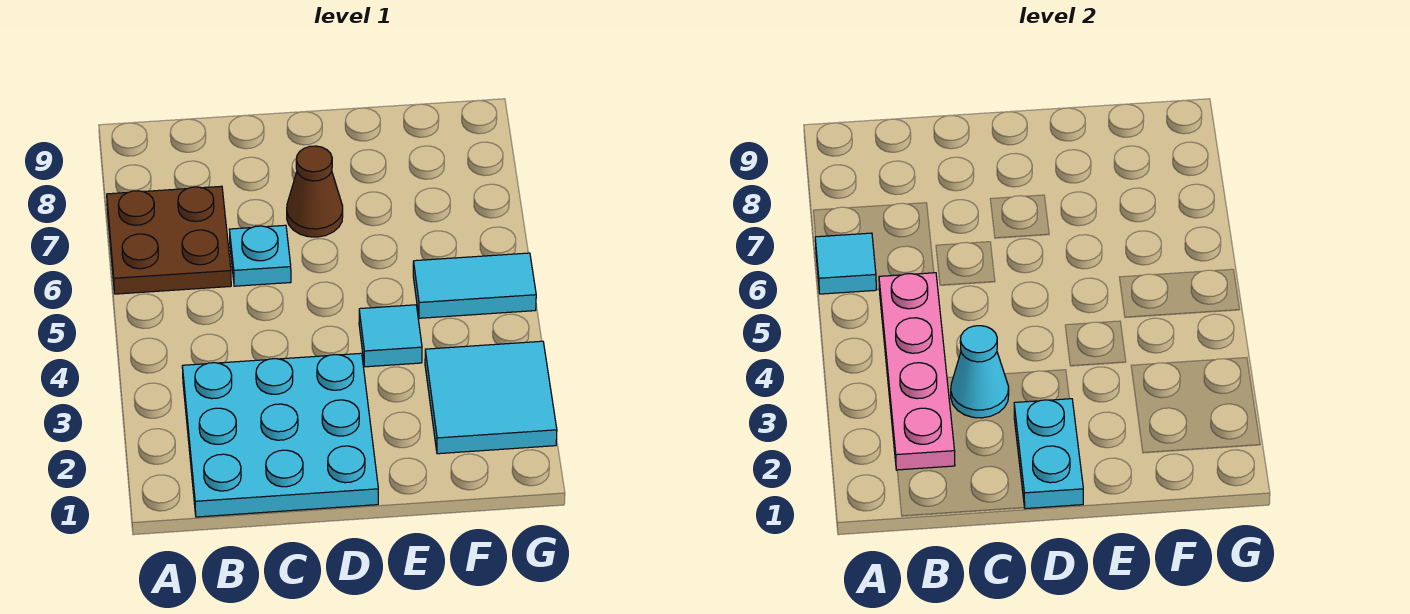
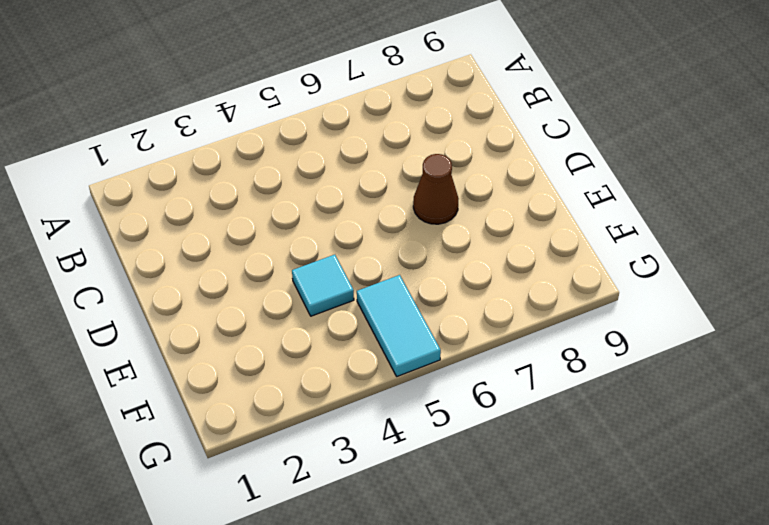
none -> brown 2x2 plate [107,186,231,294]
none -> cyan 3x3 plate [182,353,378,517]

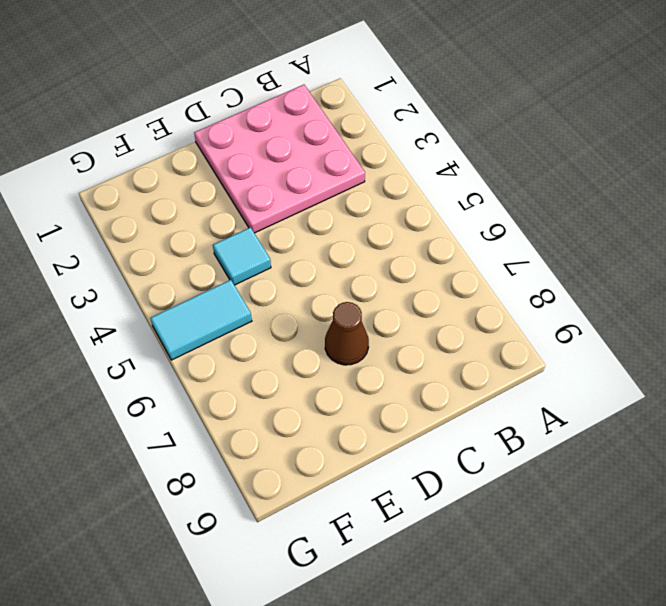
pink 3x3 plate [194,85,365,233] -> cyan 3x3 plate [182,353,378,517]
none -> brown 2x2 plate [107,186,231,294]
none -> cyan 1x1 plate [229,225,291,286]

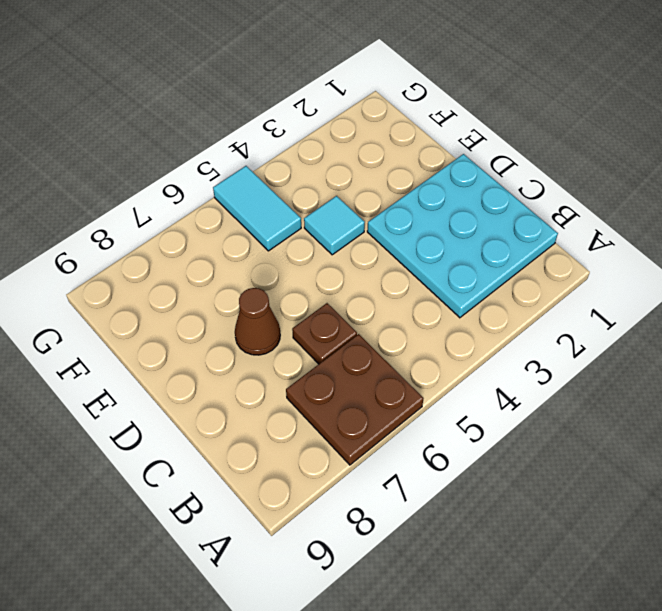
brown 1x1 plate [292,303,357,364] -> cyan 1x1 plate [229,225,291,286]
none -> cyan 2x2 tile [425,341,557,454]
none -> cyan 1x1 tile [815,233,877,294]

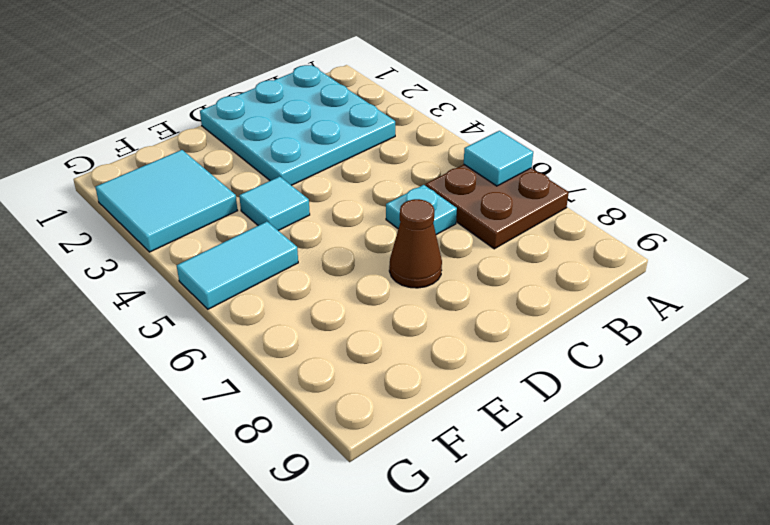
none -> pink 1x4 plate [879,273,955,470]
none -> cyan 1x1 cone [951,326,1009,418]

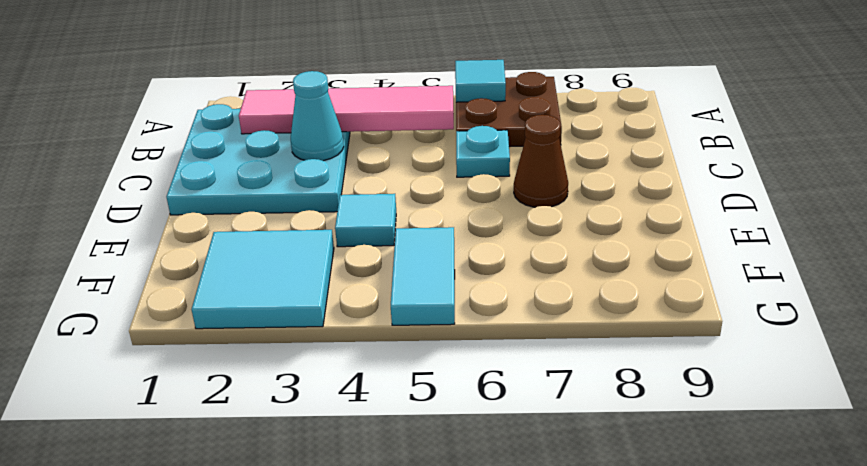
pink 1x4 tile [239,86,454,134] -> pink 1x4 plate [879,273,955,470]
none -> cyan 1x2 plate [1014,399,1083,509]

